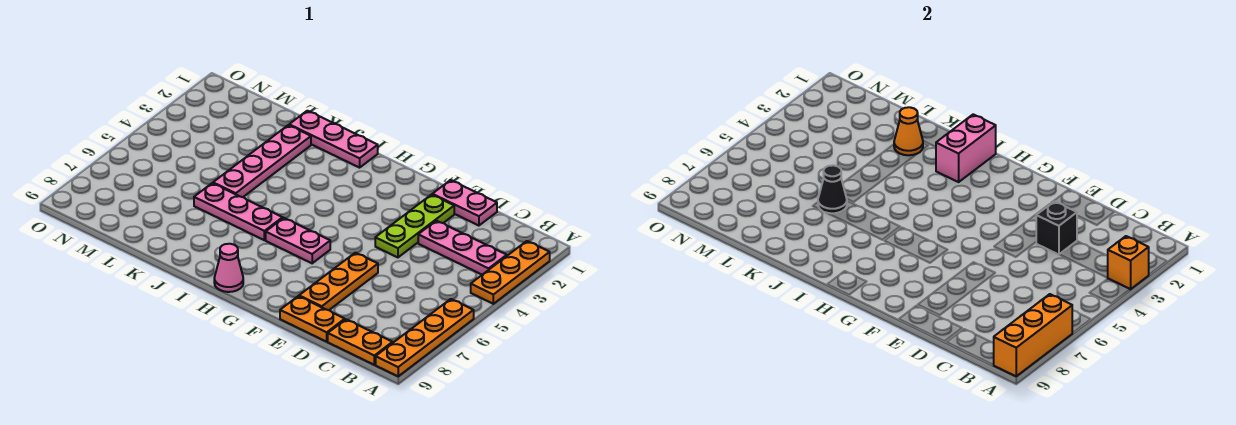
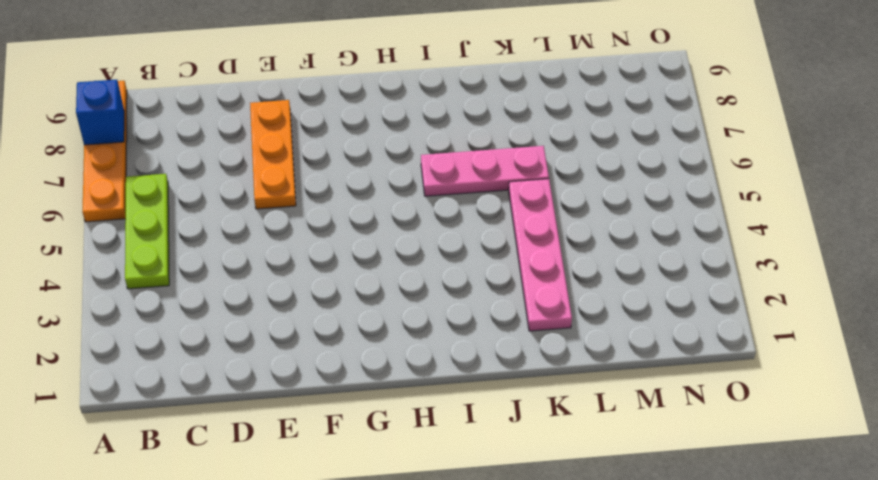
blue 1x1 brick [76,80,124,145] -> orange 1x3 brick [993,294,1072,376]
lime 1x3 plate [125,174,169,289] -> lime 1x3 plate moved to [375,195,454,257]
none -> orange 1x3 plate [471,241,550,304]
none -> pink 1x3 plate [418,221,507,275]
none -> orange 1x2 plate [328,319,393,365]

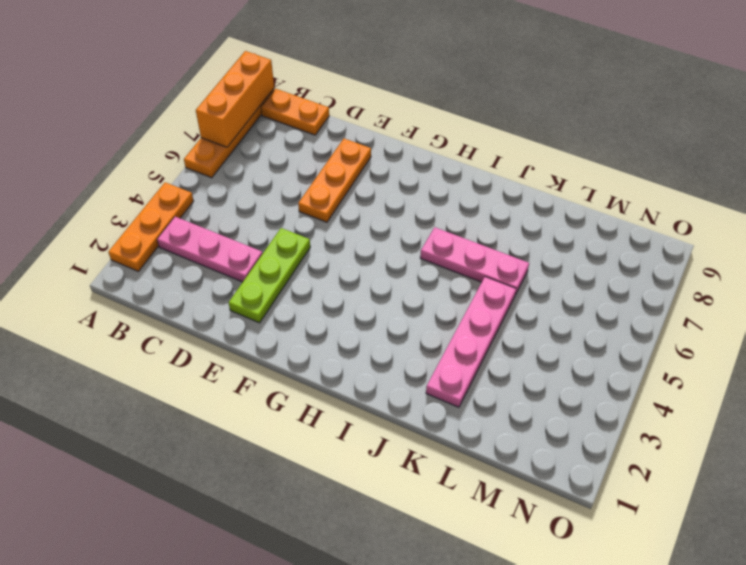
none -> pink 1x2 plate [432,180,497,226]
none -> orange 1x2 plate [280,296,345,342]
none -> pink 1x2 plate [266,218,330,263]

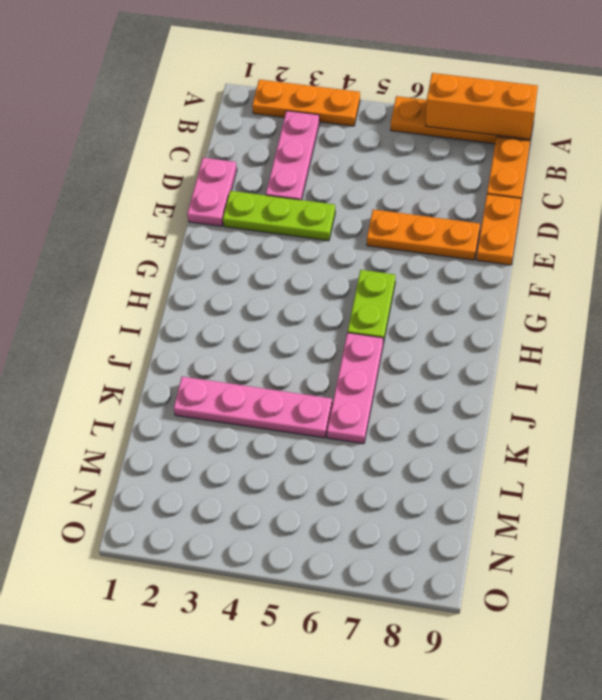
lime 1x2 plate [348,270,395,344] -> pink 1x2 plate [266,218,330,263]
none -> pink 1x1 cone [214,244,243,292]
none -> pink 1x3 plate [289,111,378,168]
none -> orange 1x1 brick [1108,236,1149,289]

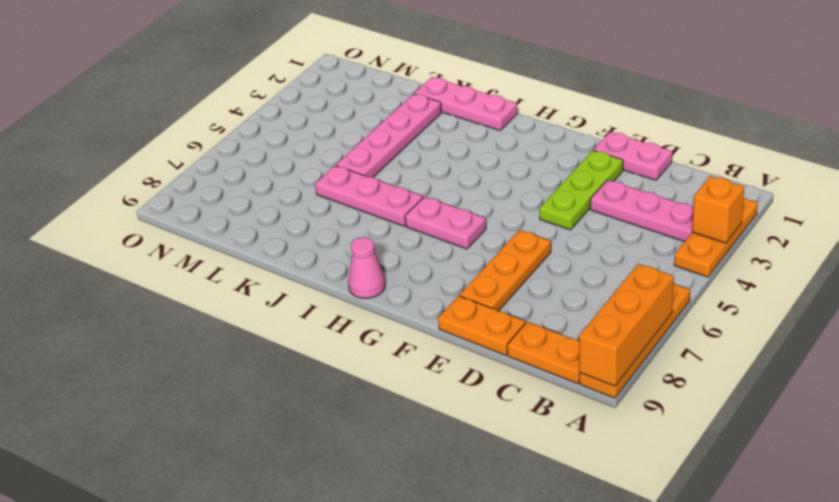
none -> black 1x1 brick [1036,201,1077,255]
none -> pink 1x2 brick [936,114,996,182]
none -> orange 1x1 cone [894,107,923,155]

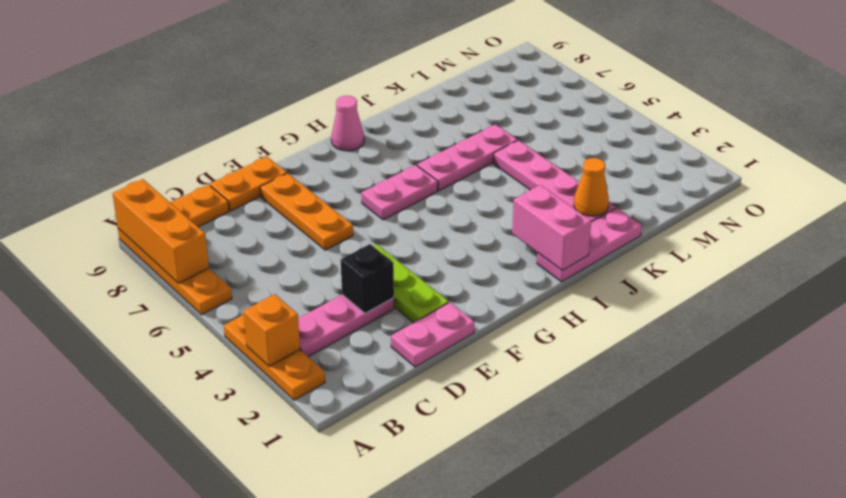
none -> black 1x1 cone [818,165,847,213]

